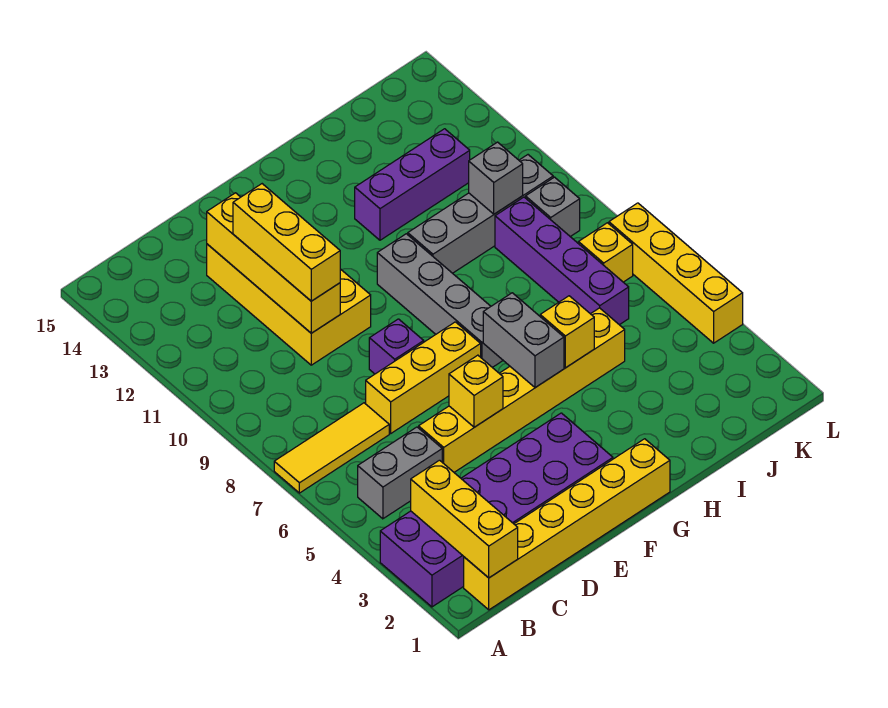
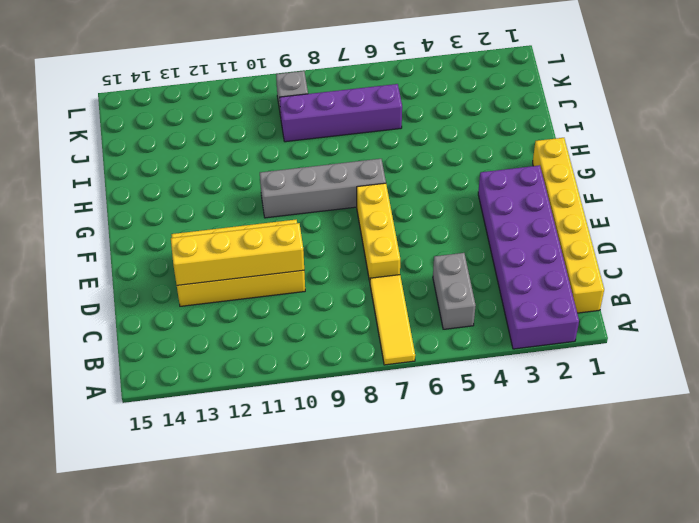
none -> yellow 1x6 brick [419,308,625,472]
none -> purple 1x1 brick [369,319,424,374]
none -> grey 1x4 brick [408,155,553,273]

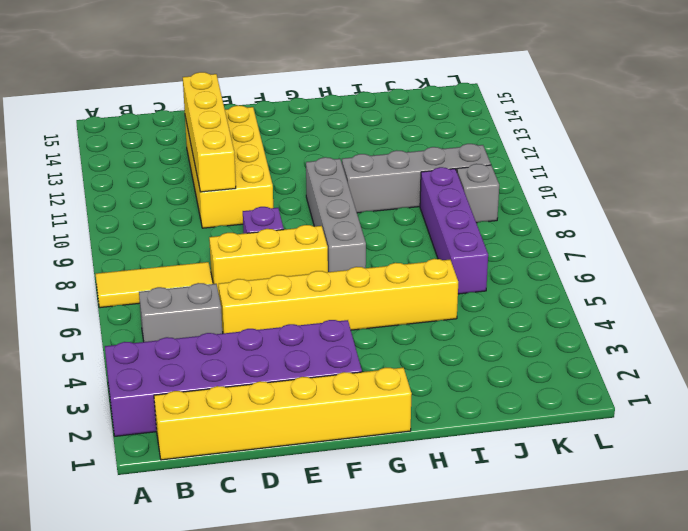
none -> purple 1x3 brick [355,129,470,240]
none -> yellow 1x1 brick [578,223,633,282]
none -> yellow 1x4 brick [609,203,743,343]

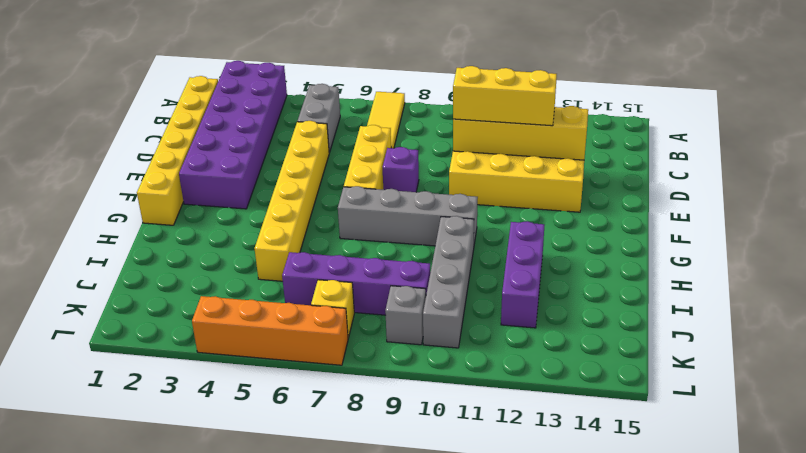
orange 1x4 brick [192,296,348,365] -> yellow 1x4 brick [609,203,743,343]
none -> yellow 1x3 brick [411,460,518,578]
none -> yellow 1x1 brick [449,355,503,427]
none -> grey 1x2 brick [483,293,564,388]

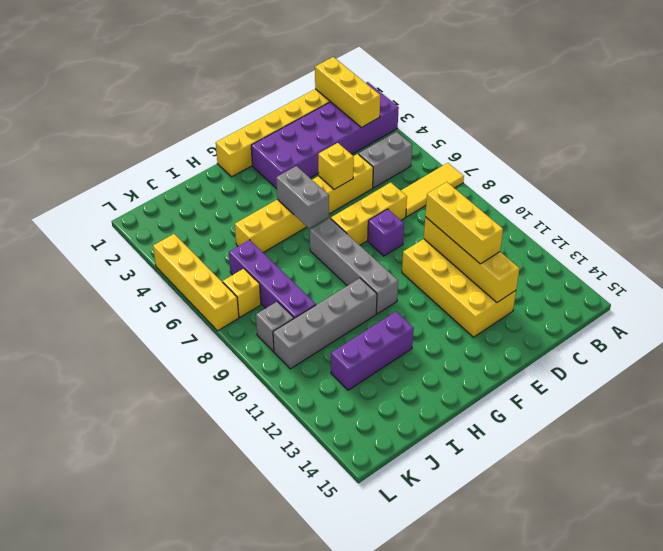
none -> yellow 1x1 brick [540,296,594,368]
none -> grey 1x1 brick [469,142,523,214]

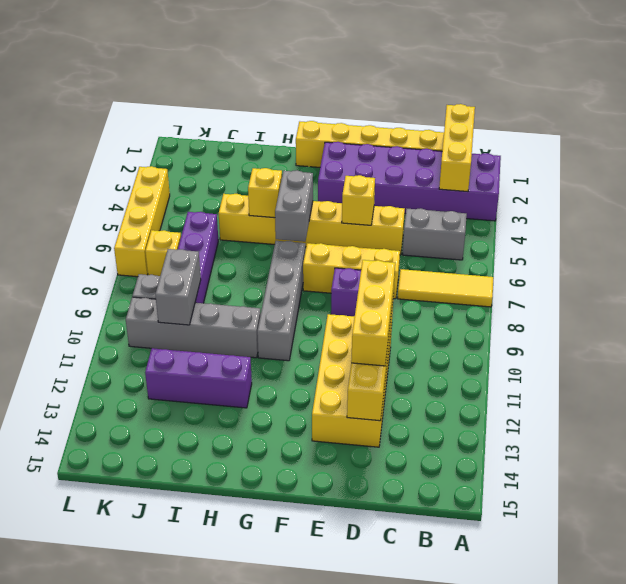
grey 1x2 brick [155,249,201,325] -> grey 1x1 brick [469,142,523,214]

